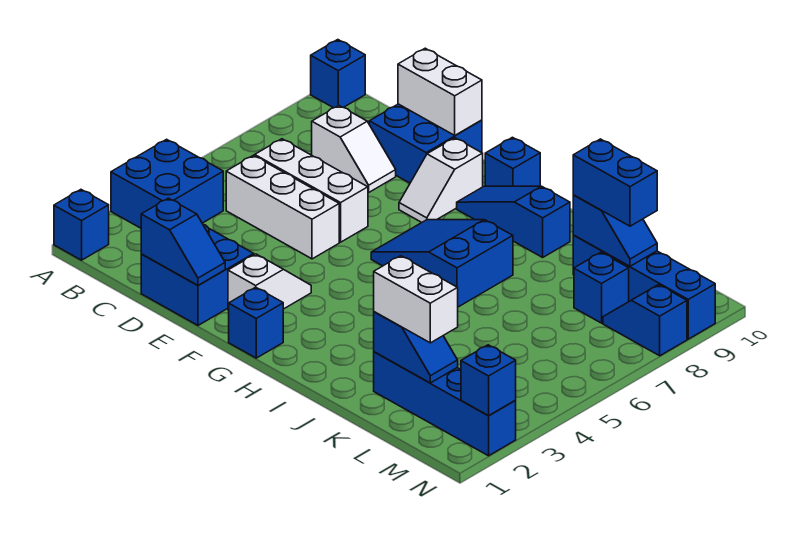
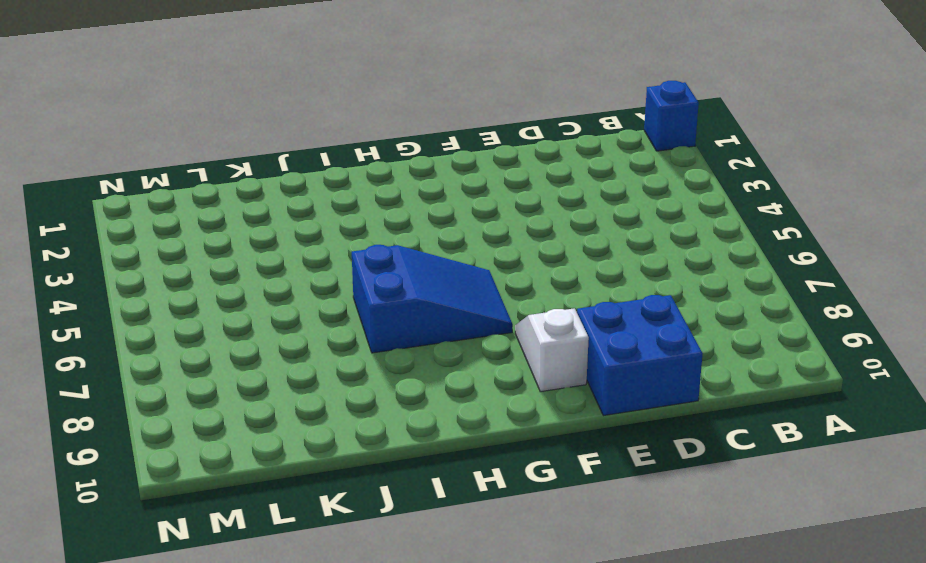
none -> blue 2x2 brick [111,139,223,228]
none -> blue 1x1 brick [311,40,365,108]
none -> white 1x3 brick [226,155,339,259]

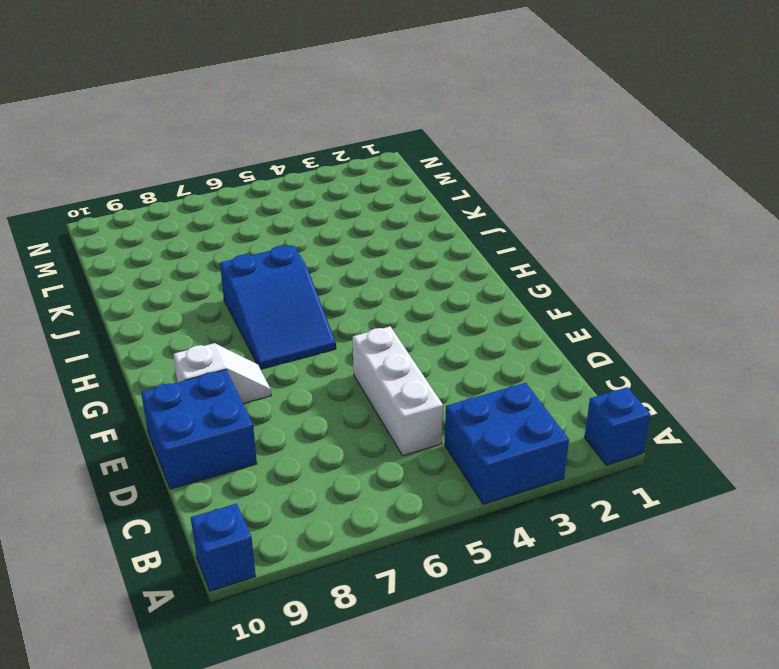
none -> white 1x3 brick [255,139,368,242]
none -> white 1x2 slope [312,105,396,193]
none -> blue 2x2 brick [141,225,254,325]

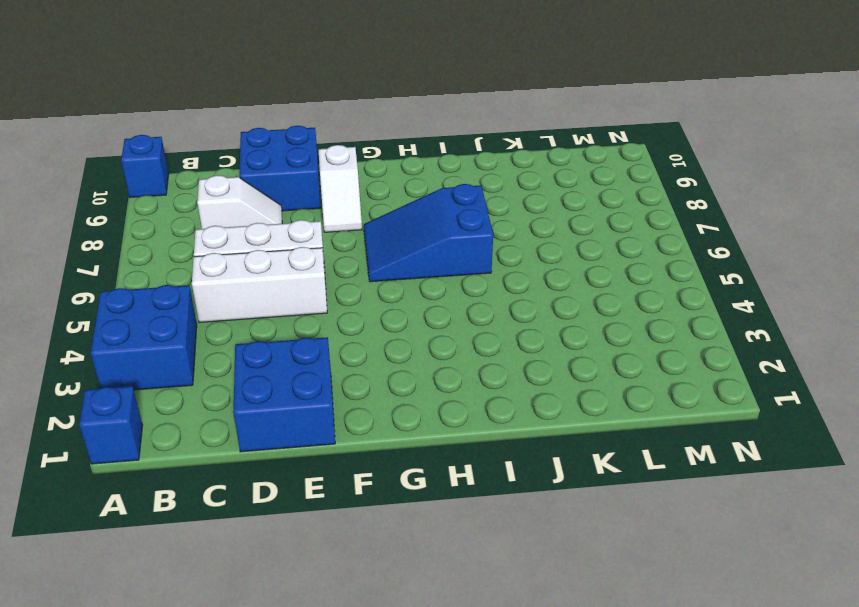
none -> white 1x2 slope [228,254,311,310]
none -> blue 1x1 brick [229,287,283,358]
none -> blue 1x3 slope [457,186,570,257]

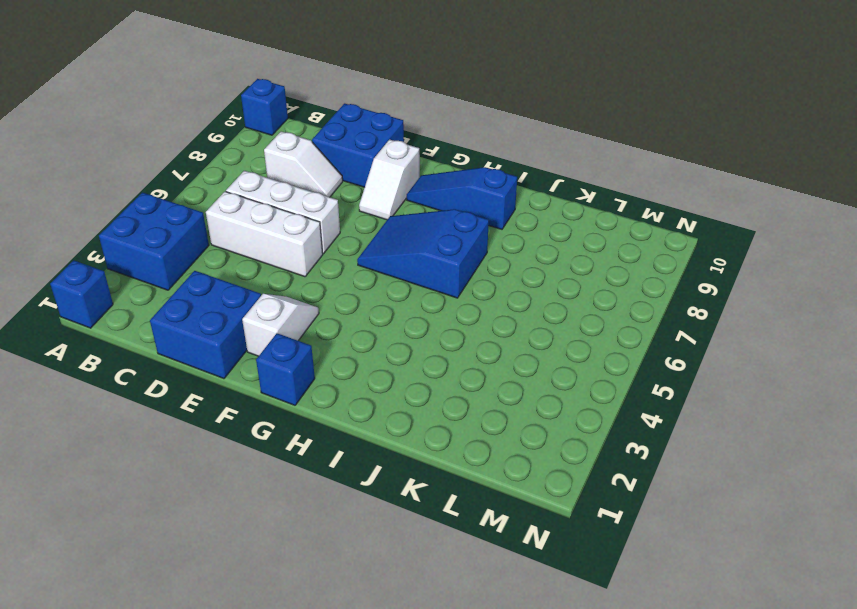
none -> blue 1x1 brick [485,137,540,186]
none -> blue 1x4 brick [374,352,516,456]
none -> blue 1x4 brick [573,235,715,339]

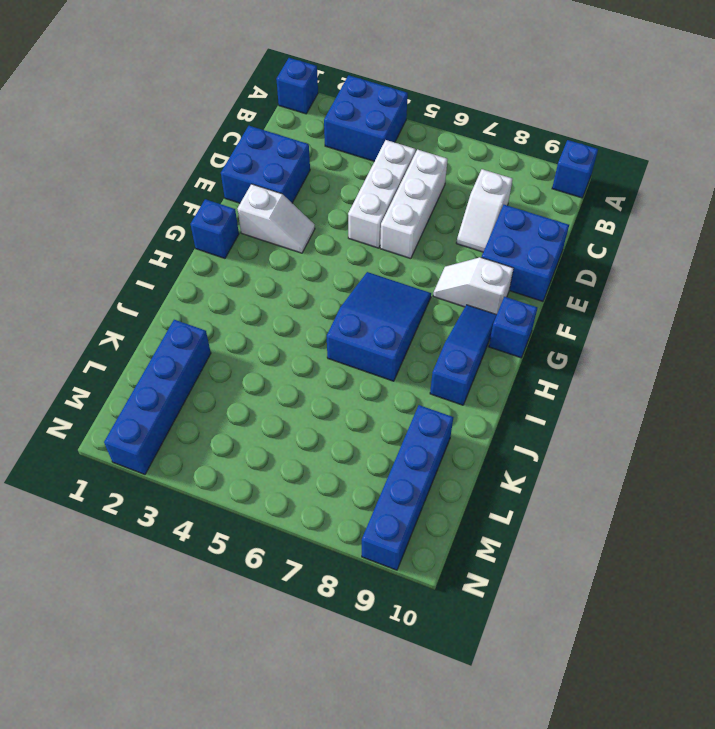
none -> blue 1x1 brick [574,253,629,323]
none -> blue 1x2 slope [603,285,687,356]
none -> blue 1x2 slope [141,198,225,285]

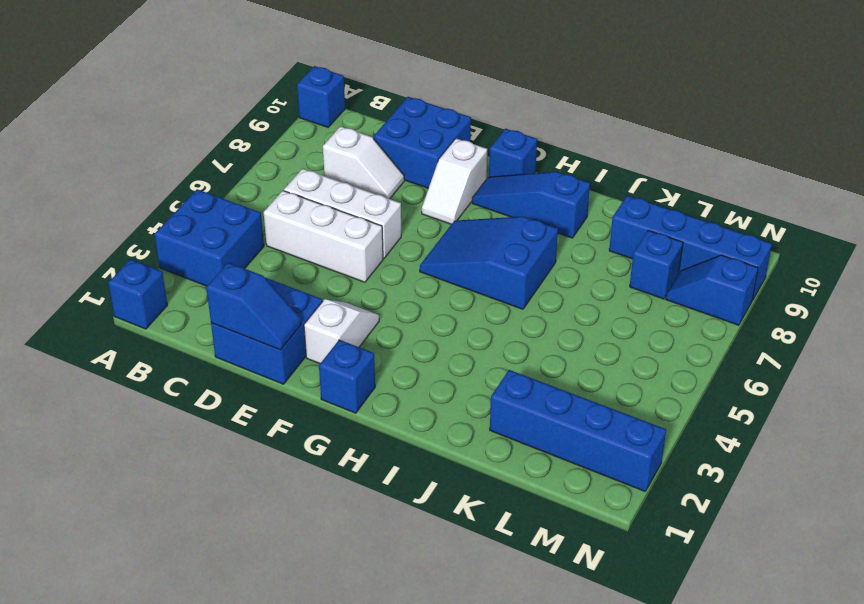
none -> white 1x2 brick [398,48,482,135]
none -> blue 1x2 slope [374,312,458,383]
none -> blue 1x2 slope [573,195,657,266]

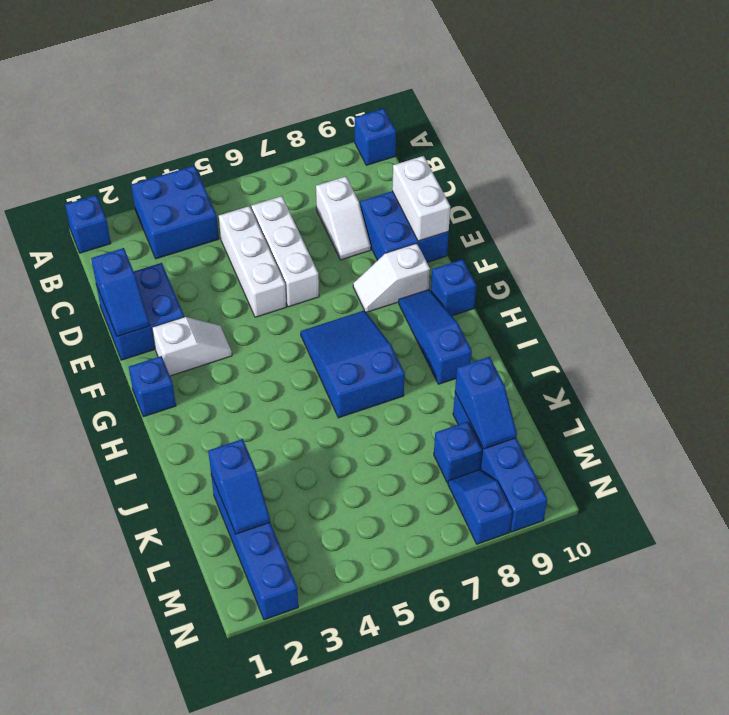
none -> blue 1x1 brick [461,345,516,416]
none -> white 1x2 brick [374,256,458,343]
none -> blue 1x2 brick [573,139,657,226]

